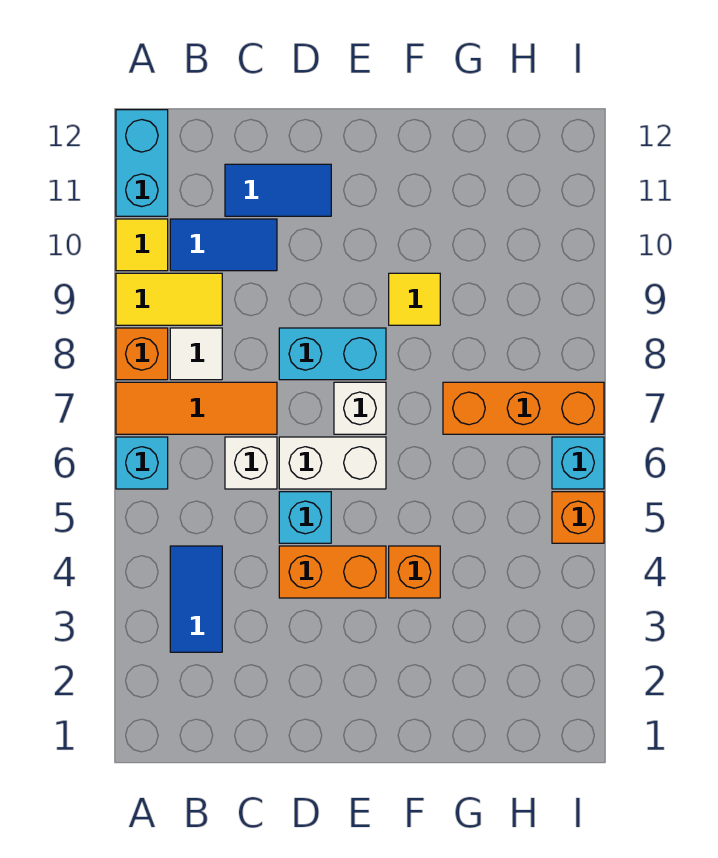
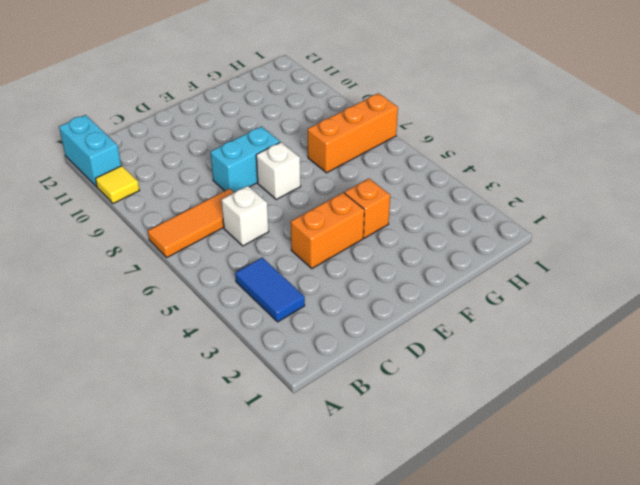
none -> cyan 1x1 brick [116,437,168,489]
none -> orange 1x1 brick [116,328,168,380]
none -> yellow 1x2 tile [116,273,222,325]

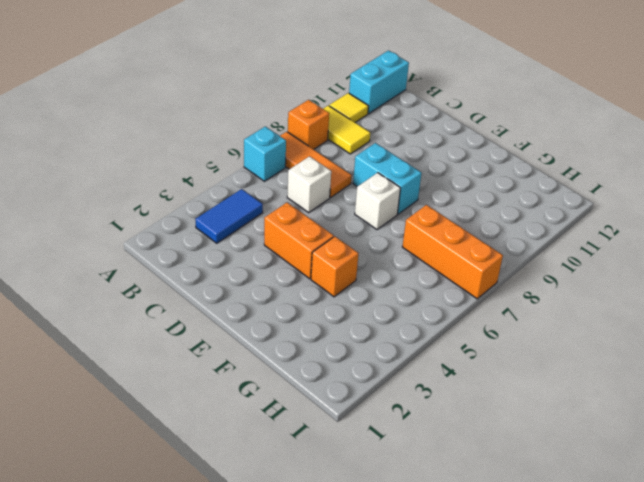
none -> white 1x1 tile [170,328,222,380]
none -> blue 1x2 tile [170,219,277,271]
none -> blue 1x2 tile [225,164,331,216]

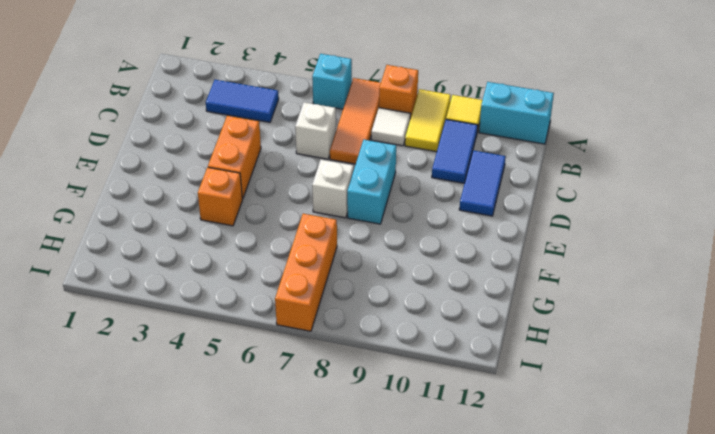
none -> cyan 1x1 brick [279,492,331,543]
none -> white 1x2 brick [279,437,386,489]
none -> yellow 1x1 tile [389,273,440,325]

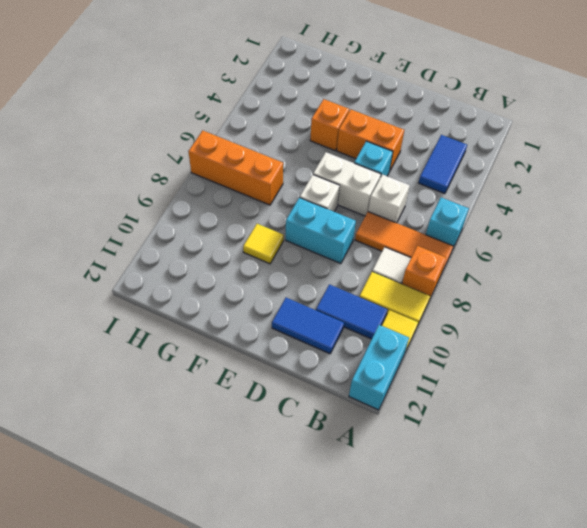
none -> orange 1x1 brick [552,492,604,543]
none -> cyan 1x1 brick [552,437,604,489]

